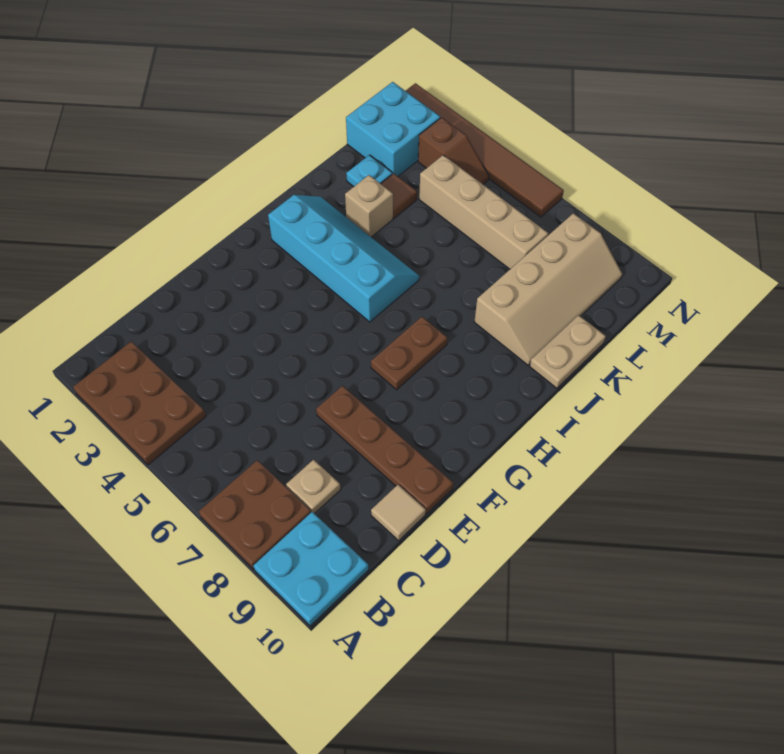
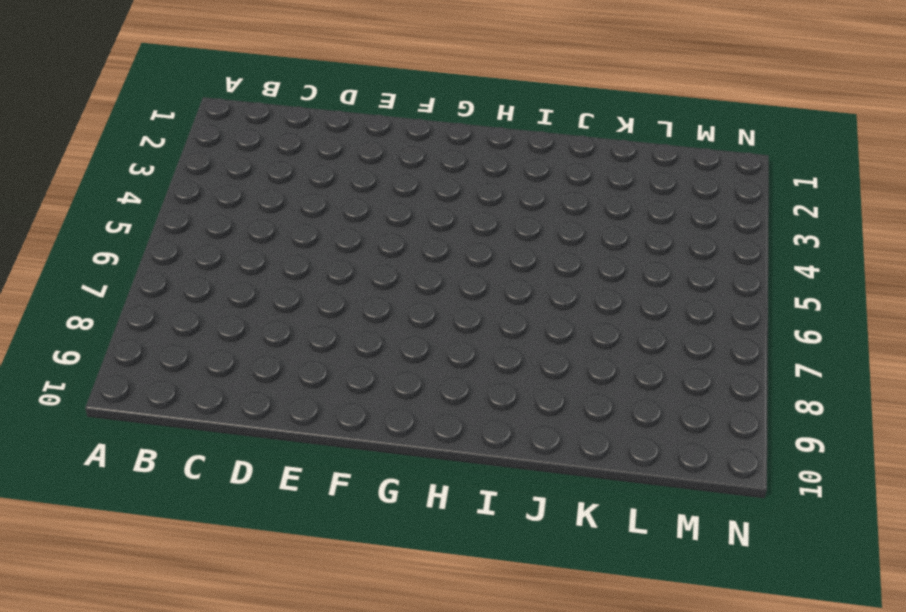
none -> brown 2x3 plate [73,341,206,465]
none -> brown 2x2 plate [199,460,311,569]
none -> cyan 2x2 plate [253,512,369,626]

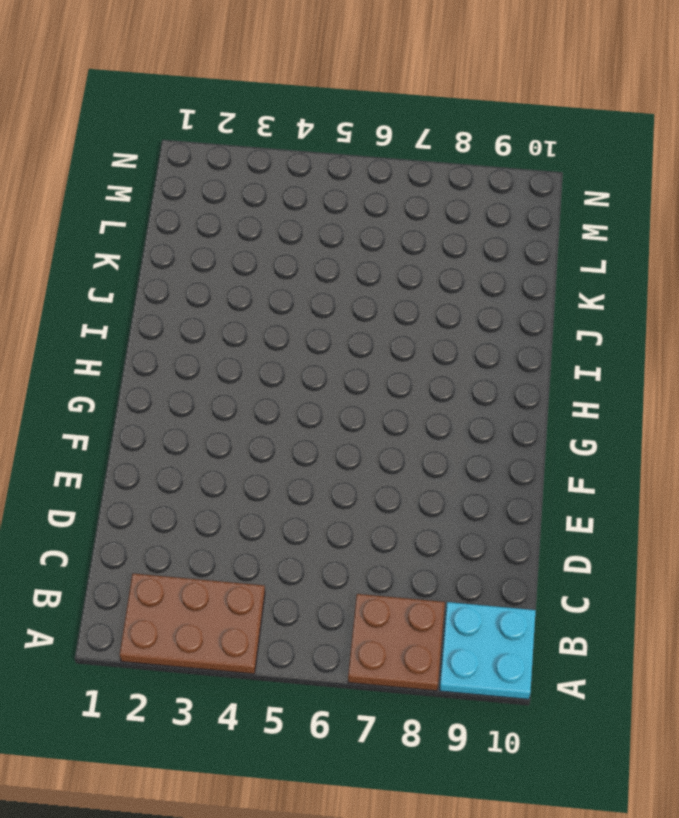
none -> tan 1x1 plate [286,460,340,514]
none -> tan 1x1 tile [371,485,426,540]
none -> brown 1x4 plate [316,386,453,514]

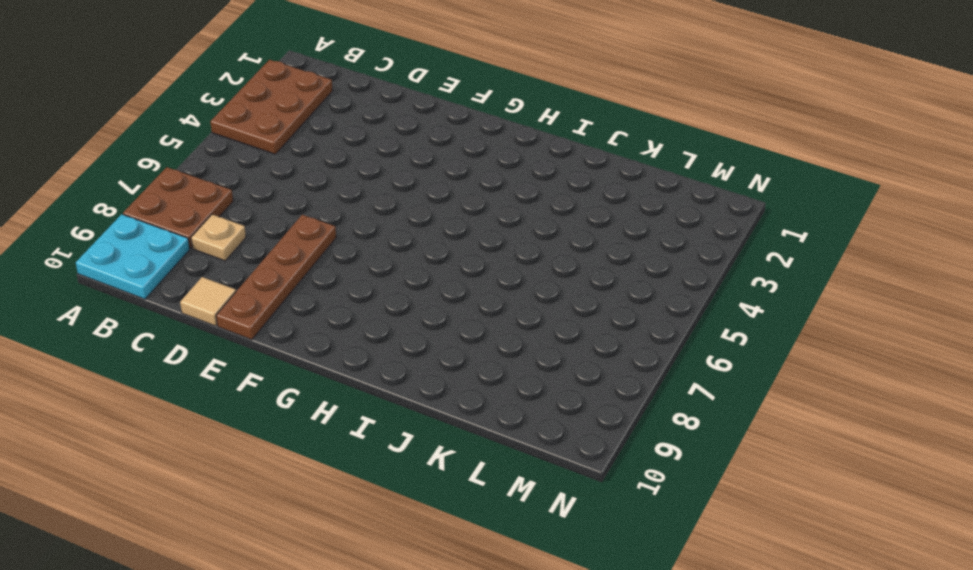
none -> brown 1x2 plate [371,317,447,390]
none -> cyan 2x4 slope [268,195,419,322]
none -> tan 1x1 brick [345,175,393,237]

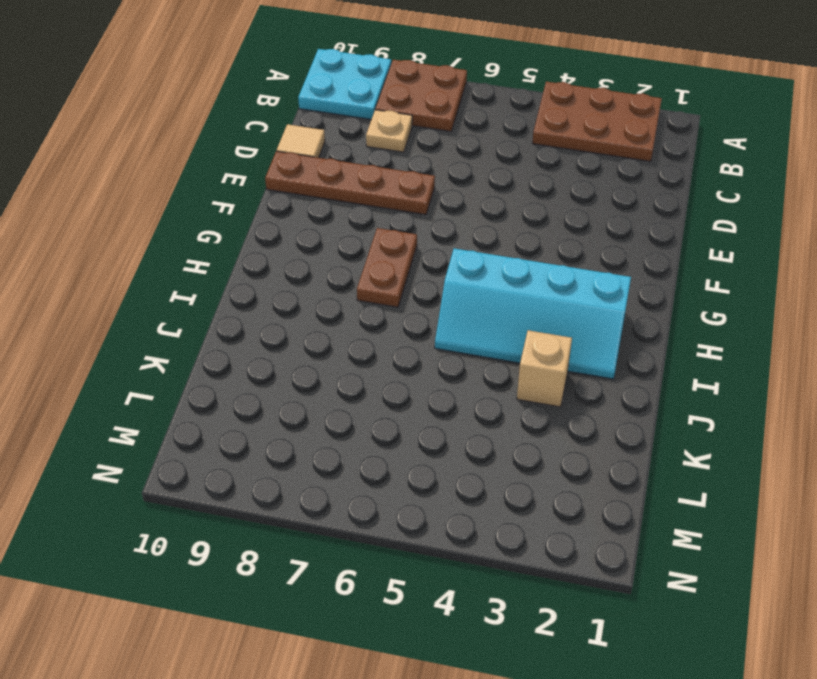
none -> tan 2x4 slope [474,213,622,365]
none -> tan 1x2 plate [530,315,606,388]
none -> cyan 1x1 plate [346,155,392,187]

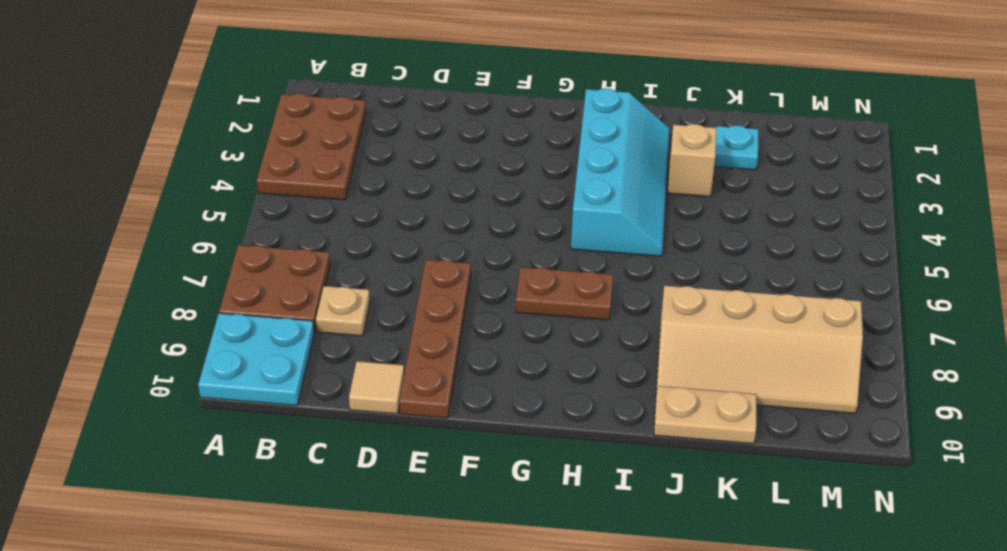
none -> brown 1x1 tile [381,174,417,218]
none -> cyan 2x2 brick [346,82,440,176]
none -> tan 1x4 brick [419,155,548,269]

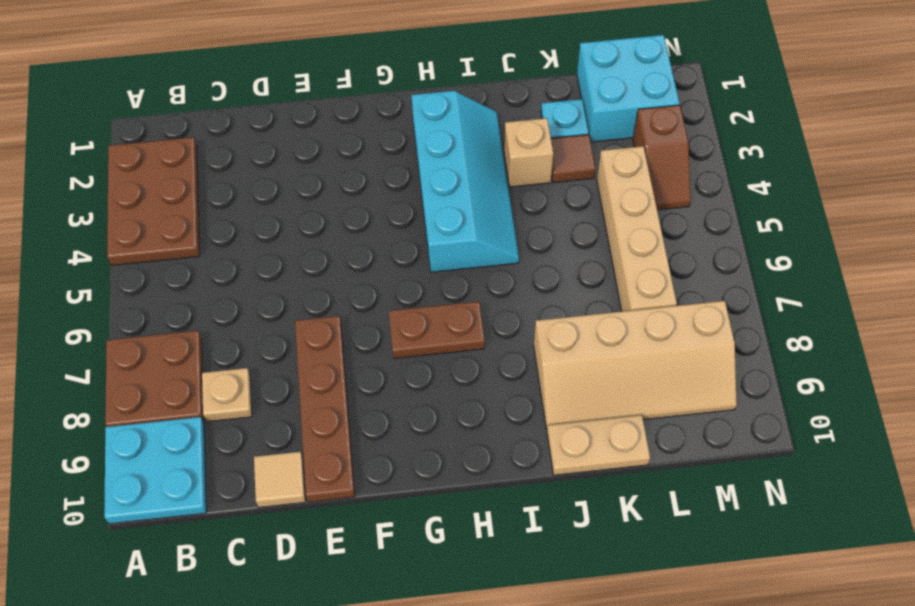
none -> brown 1x6 tile [406,83,564,217]

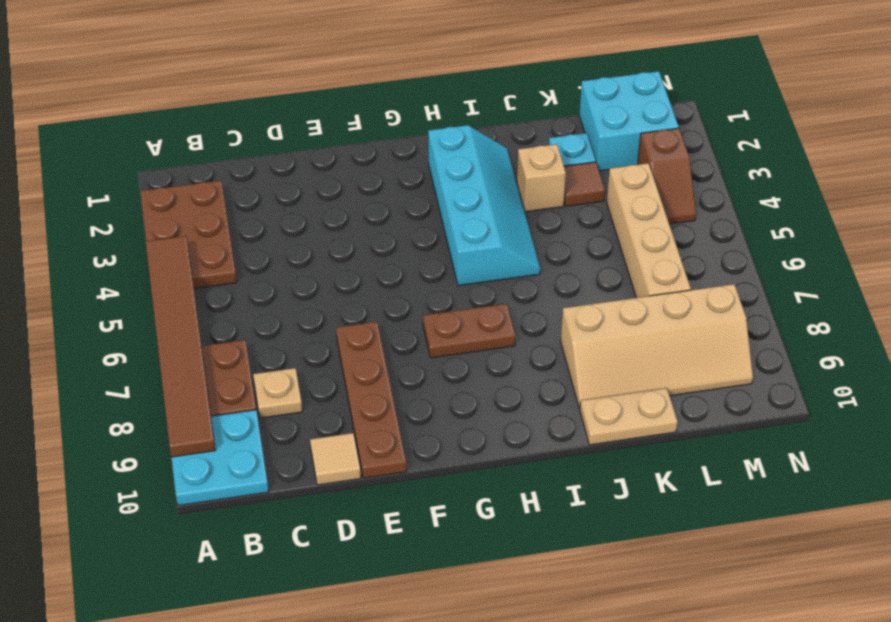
brown 1x6 tile [146,236,215,457] -> brown 1x6 tile moved to [406,83,564,217]

